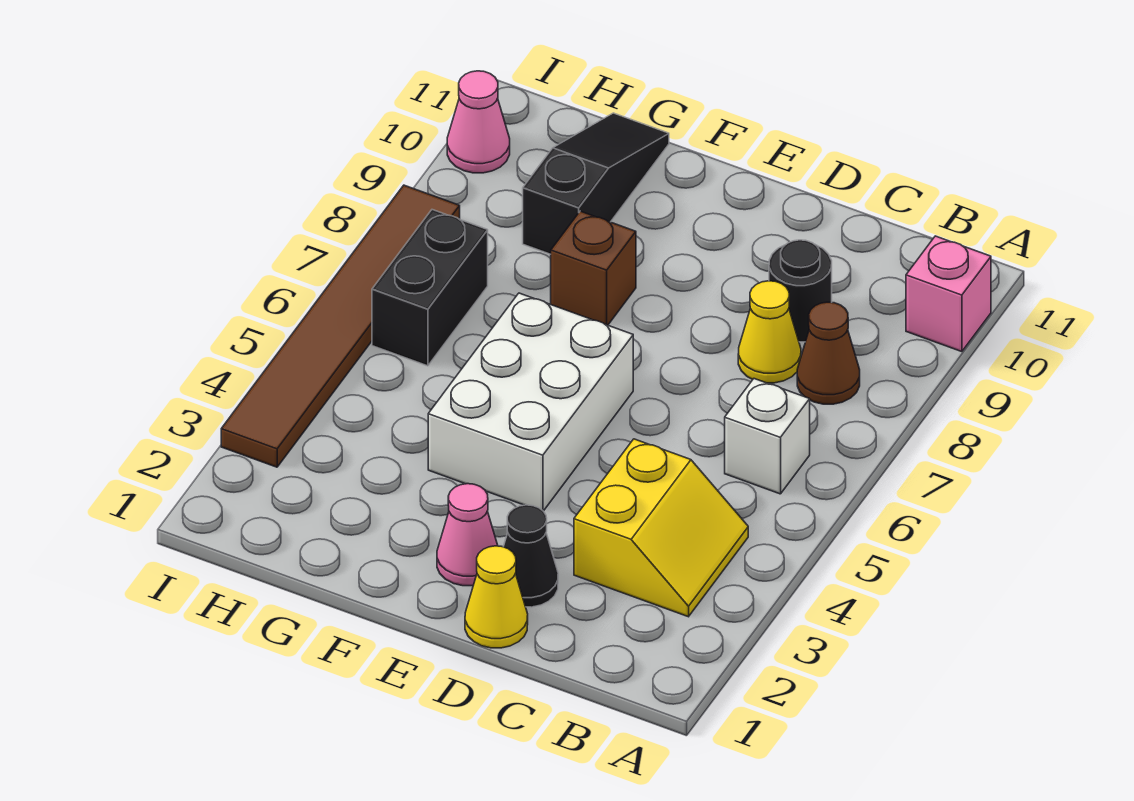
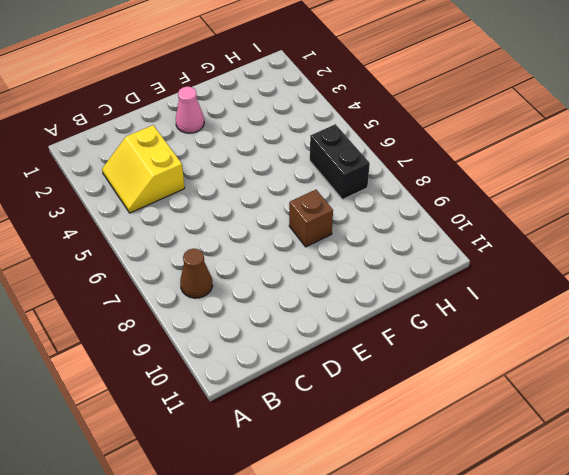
none -> pink 1x1 brick [906,236,991,352]
none -> white 1x1 brick [725,379,810,494]
none -> yellow 1x1 cone [738,281,801,383]

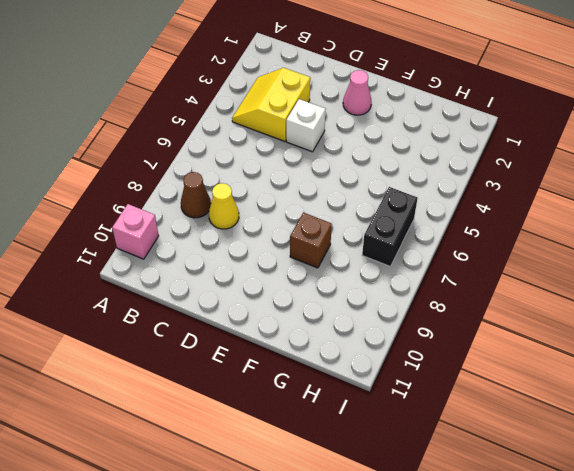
white 1x1 brick [286,99,326,152] -> white 1x1 brick moved to [725,379,810,494]
none -> black 1x1 round brick [769,240,832,342]
none -> yellow 1x1 cone [465,546,528,648]
none -> black 1x1 cone [504,505,558,607]

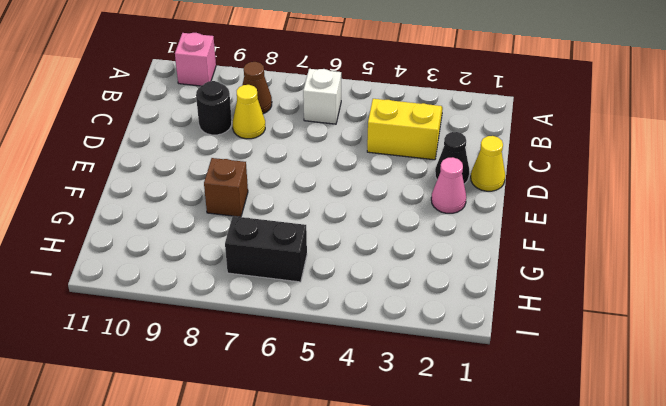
none -> white 2x3 brick [428,293,633,511]
none -> black 1x3 slope [523,113,669,254]
none -> brown 1x6 tile [221,185,460,467]

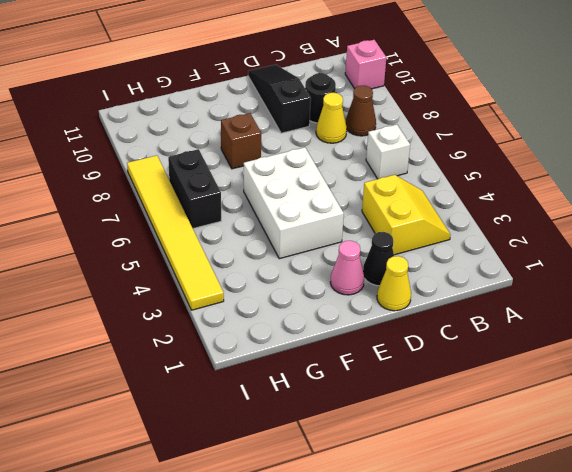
black 1x3 slope [248,64,311,133] -> black 1x3 slope moved to [523,113,669,254]
yellow 1x6 tile [127,155,224,310] -> brown 1x6 tile [221,185,460,467]
none -> pink 1x1 cone [447,71,510,173]

